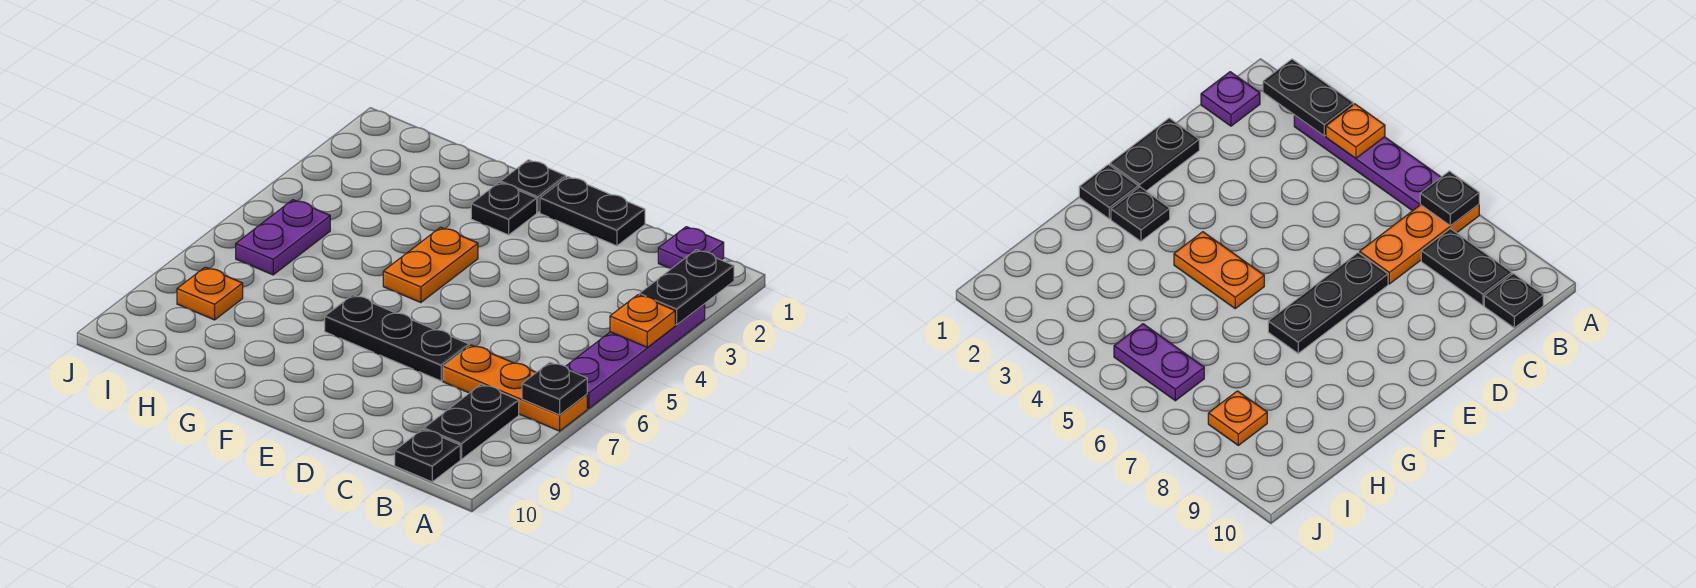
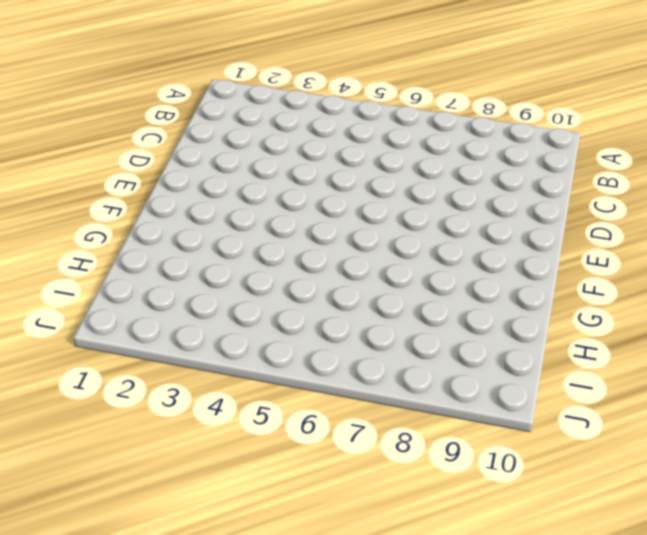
none -> purple 1x4 plate [566,304,705,409]
none -> orange 1x3 plate [443,345,587,431]
none -> purple 1x1 plate [658,227,724,269]

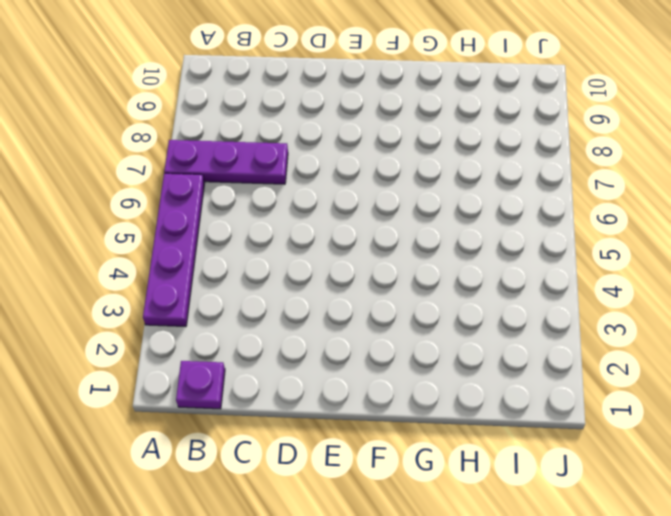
purple 1x3 plate [164,140,288,184] -> orange 1x3 plate [443,345,587,431]
none -> black 1x2 plate [424,384,519,459]
none -> black 1x1 plate [395,429,460,482]
none -> black 1x2 plate [540,177,645,246]

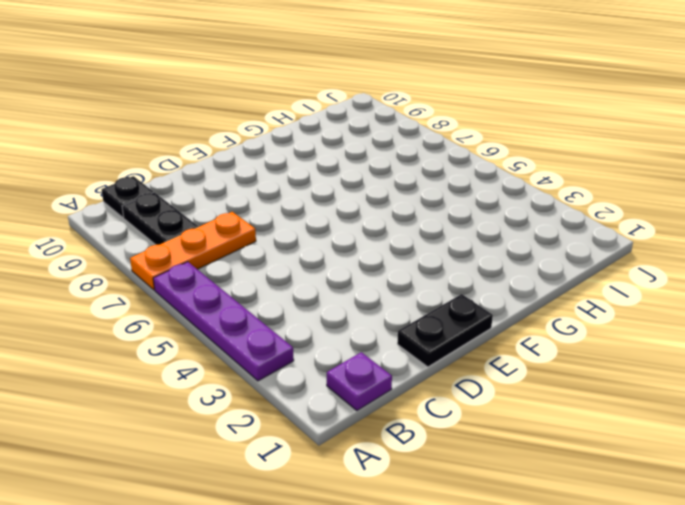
none -> black 1x3 plate [325,295,469,381]
none -> black 1x1 plate [501,160,566,212]
none -> black 1x1 plate [471,182,537,235]

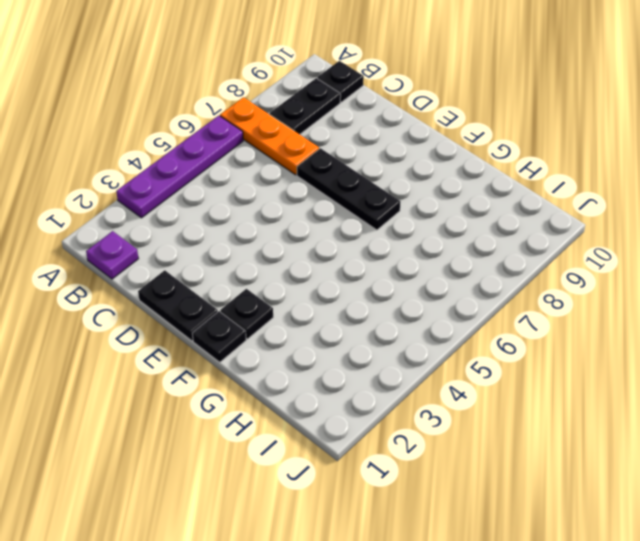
none -> orange 1x2 plate [383,227,478,303]
none -> purple 1x2 plate [236,200,330,275]
none -> orange 1x1 plate [177,267,243,320]

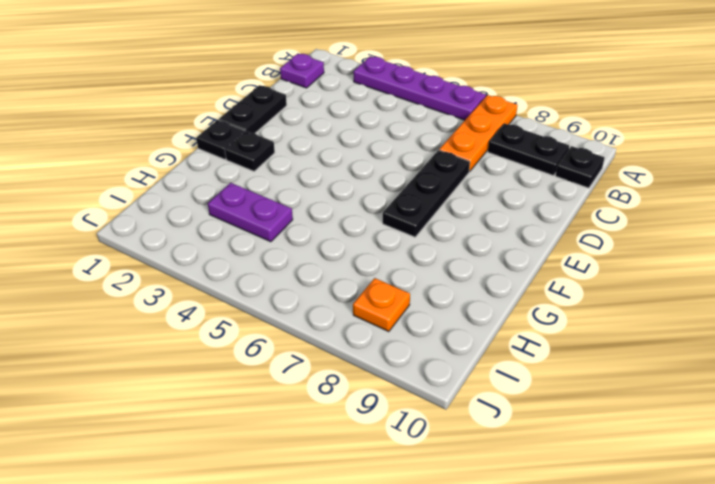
purple 1x2 plate [208,183,293,242] -> purple 1x2 plate moved to [236,200,330,275]
none -> orange 1x2 plate [383,227,478,303]
none -> black 1x2 plate [639,250,734,325]
none -> orange 1x1 plate [610,295,675,347]

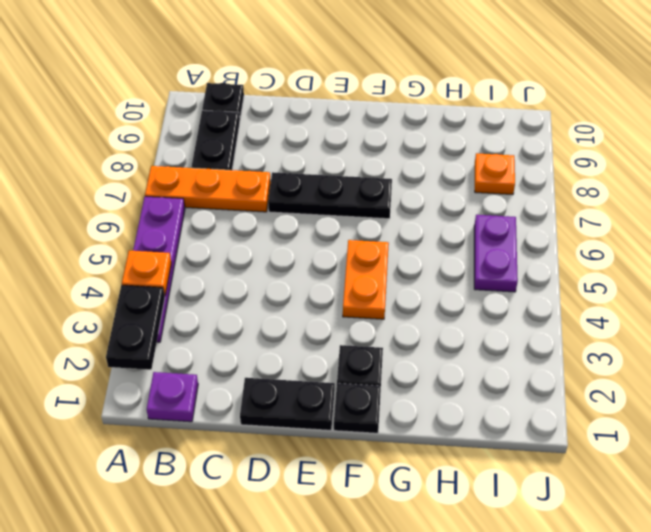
none -> black 1x1 plate [522,362,587,415]

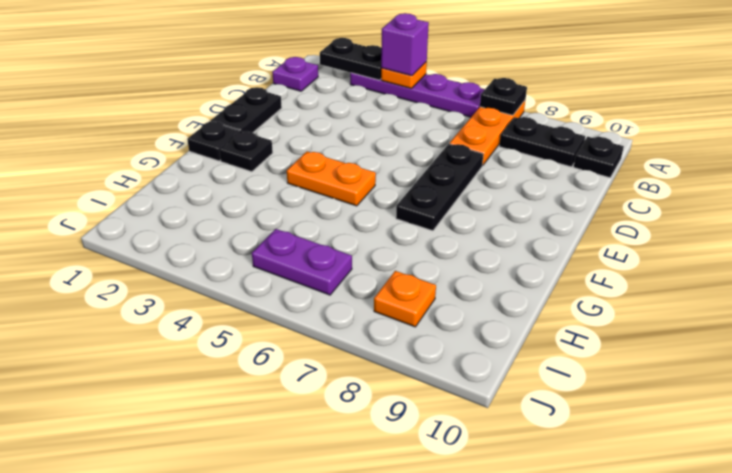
purple 1x1 brick [381,13,429,76] -> none

